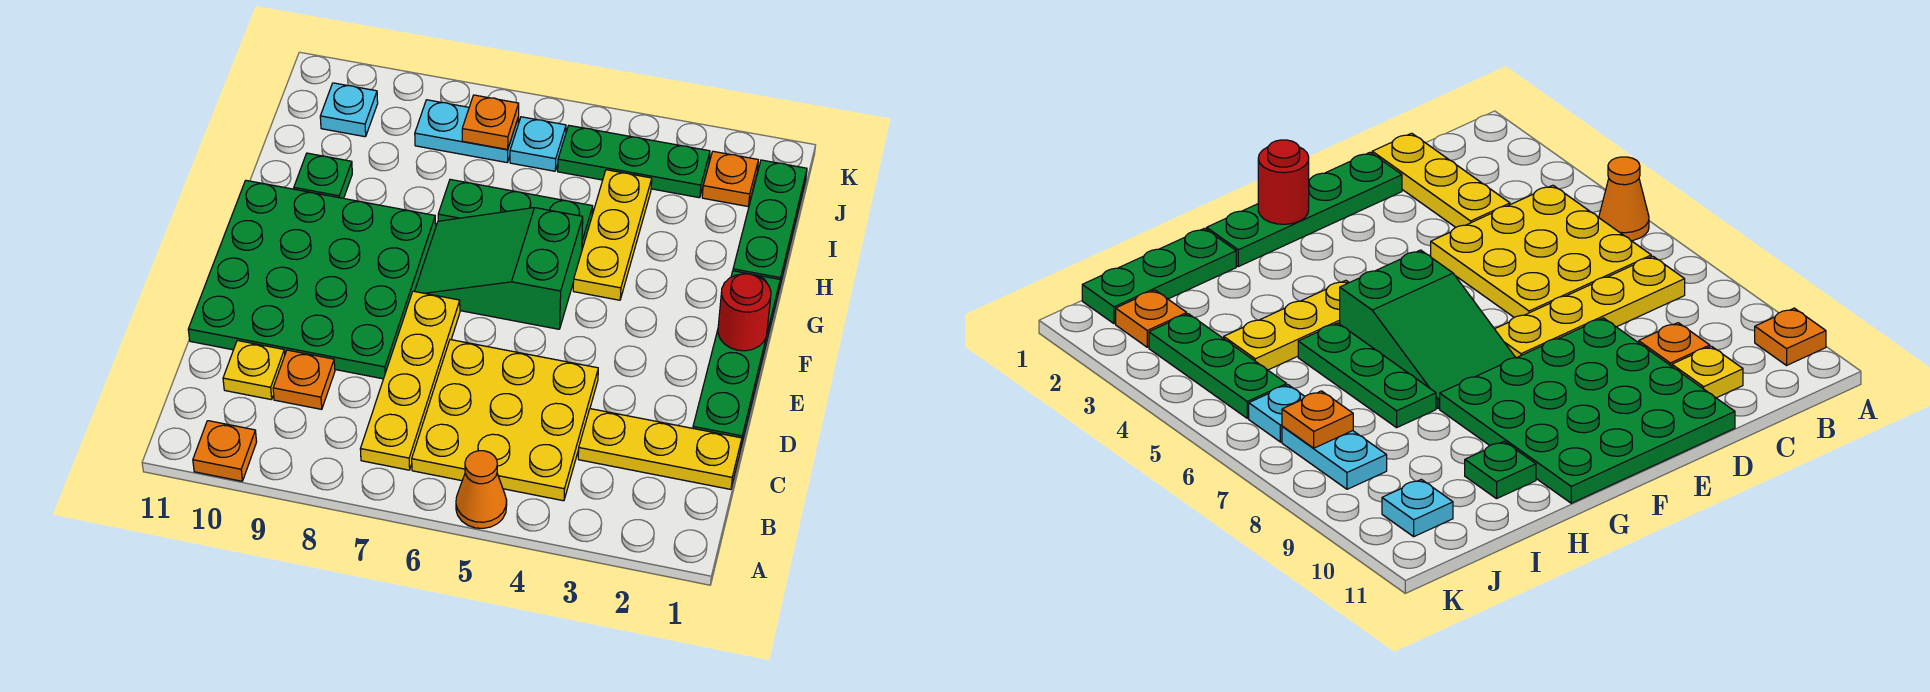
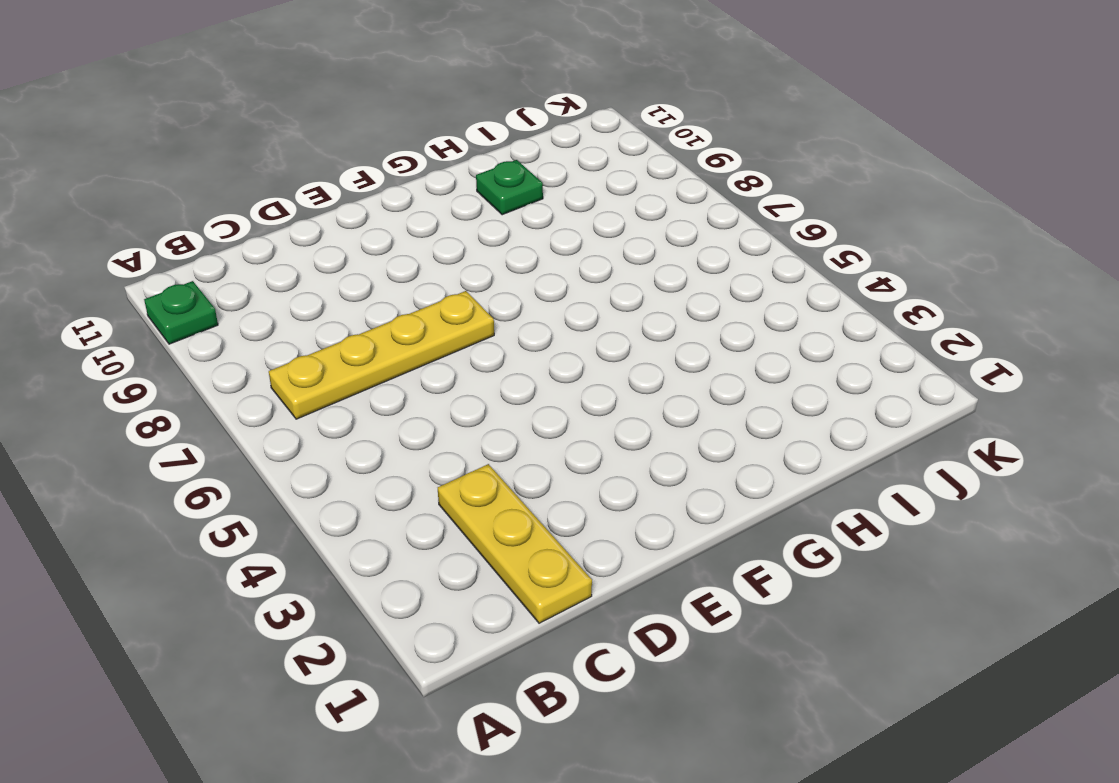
green 1x1 plate [144,281,218,344] -> orange 1x1 plate [193,421,257,481]
none -> orange 1x1 cone [456,451,507,528]
none -> yellow 3x3 plate [412,340,598,501]
none -> orange 1x1 plate [273,350,335,409]

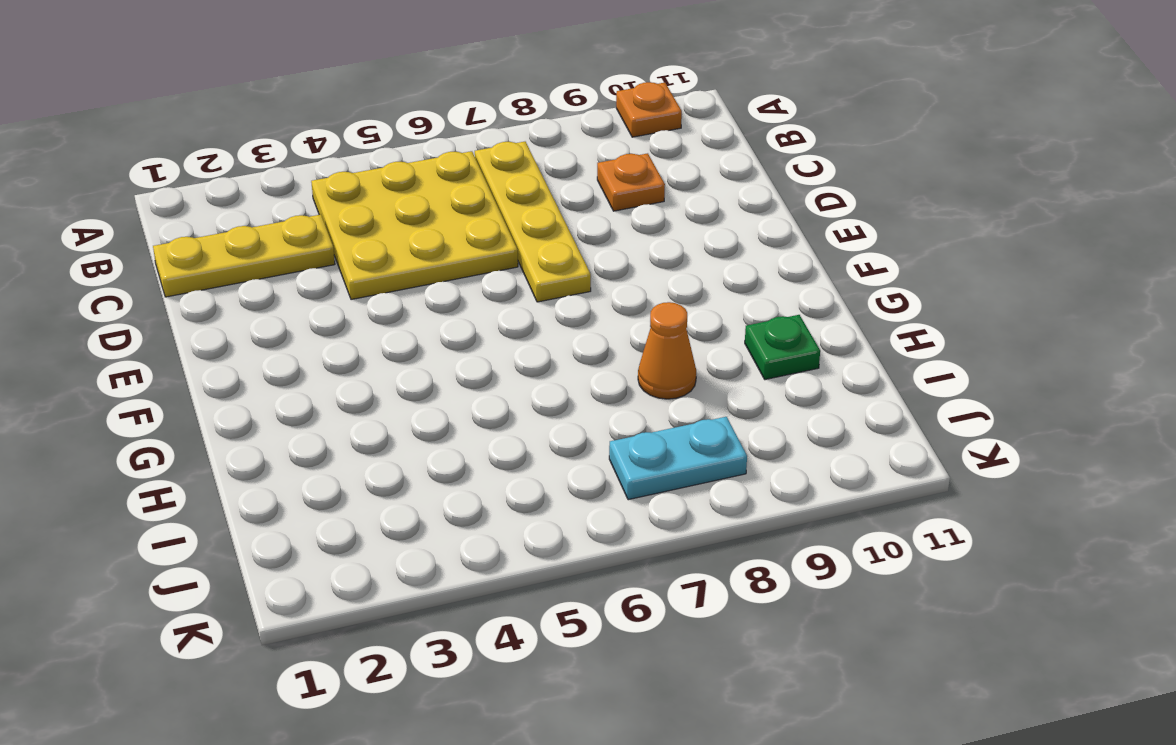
orange 1x1 cone [638,302,696,399] -> orange 1x1 cone moved to [456,451,507,528]
none -> yellow 1x1 plate [223,340,285,400]
none -> green 1x4 plate [693,271,780,446]
none -> green 4x4 plate [188,180,436,379]

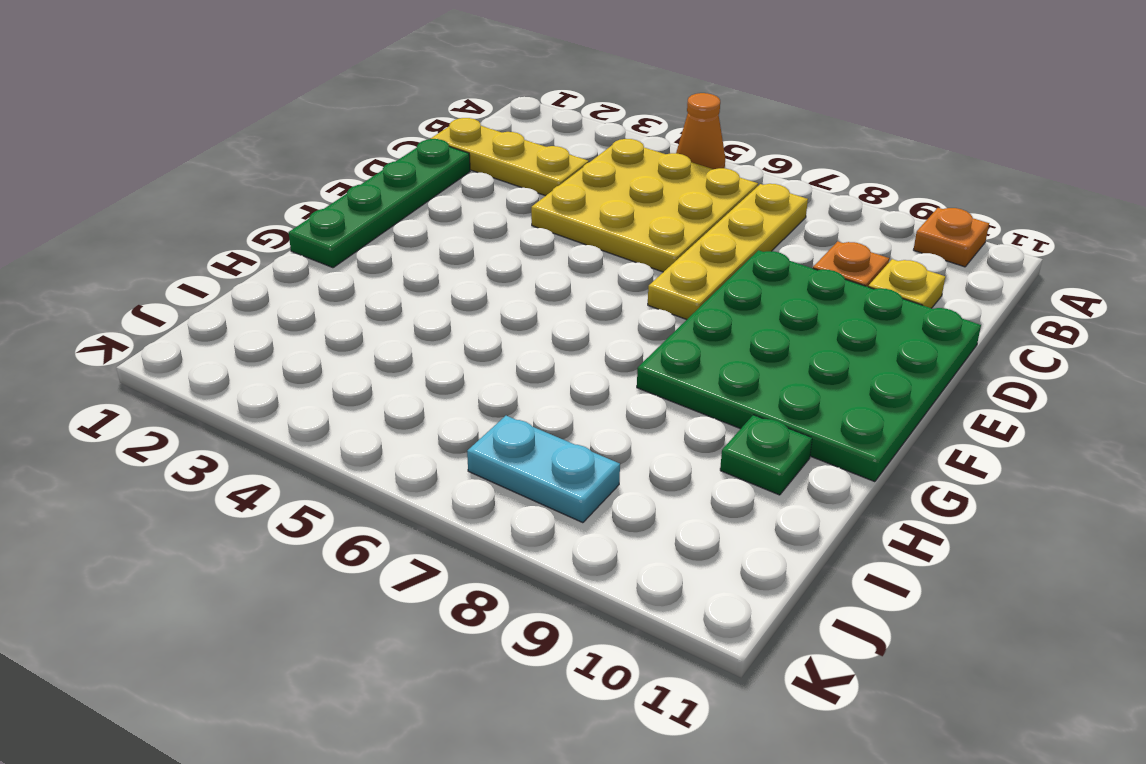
none -> green 2x3 slope [415,208,583,329]
none -> yellow 1x3 plate [573,170,652,300]
none -> green 1x3 plate [733,160,807,288]

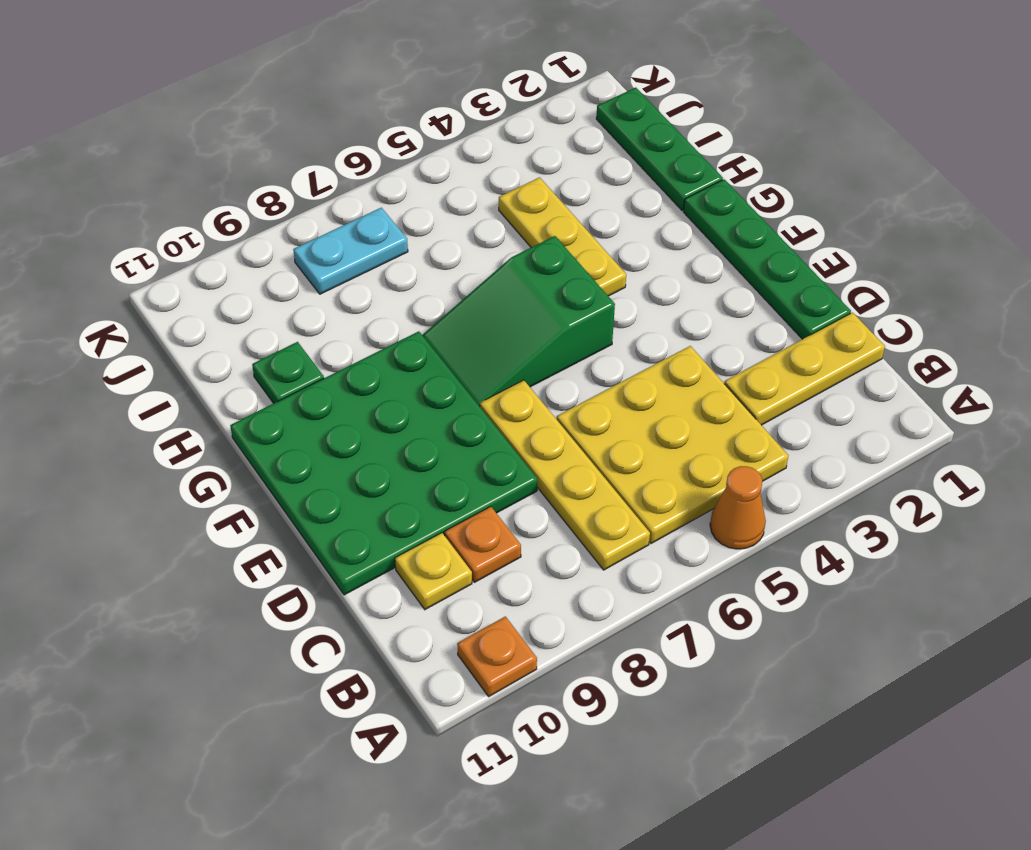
none -> green 1x3 plate [438,179,593,249]
none -> orange 1x1 plate [702,151,758,206]
none -> green 1x3 plate [558,126,710,198]

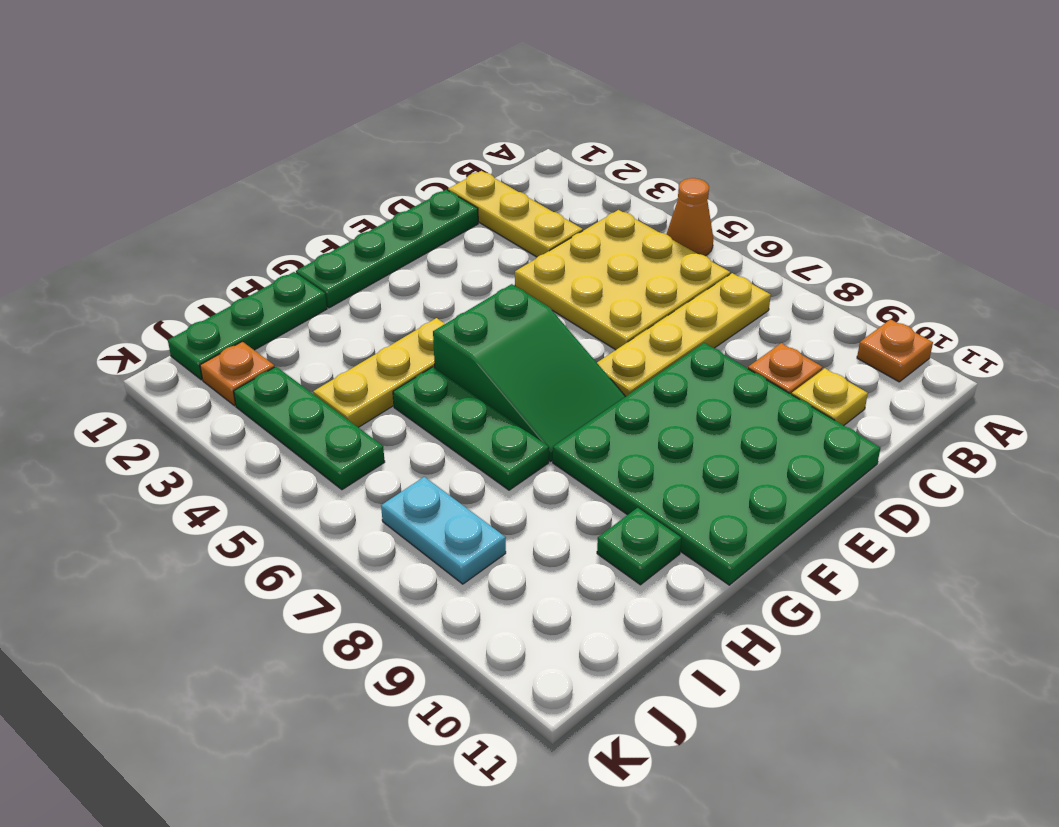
none -> cyan 1x1 plate [510,117,566,171]
none -> cyan 1x1 plate [320,83,378,137]
none -> red 1x1 round brick [718,274,771,351]

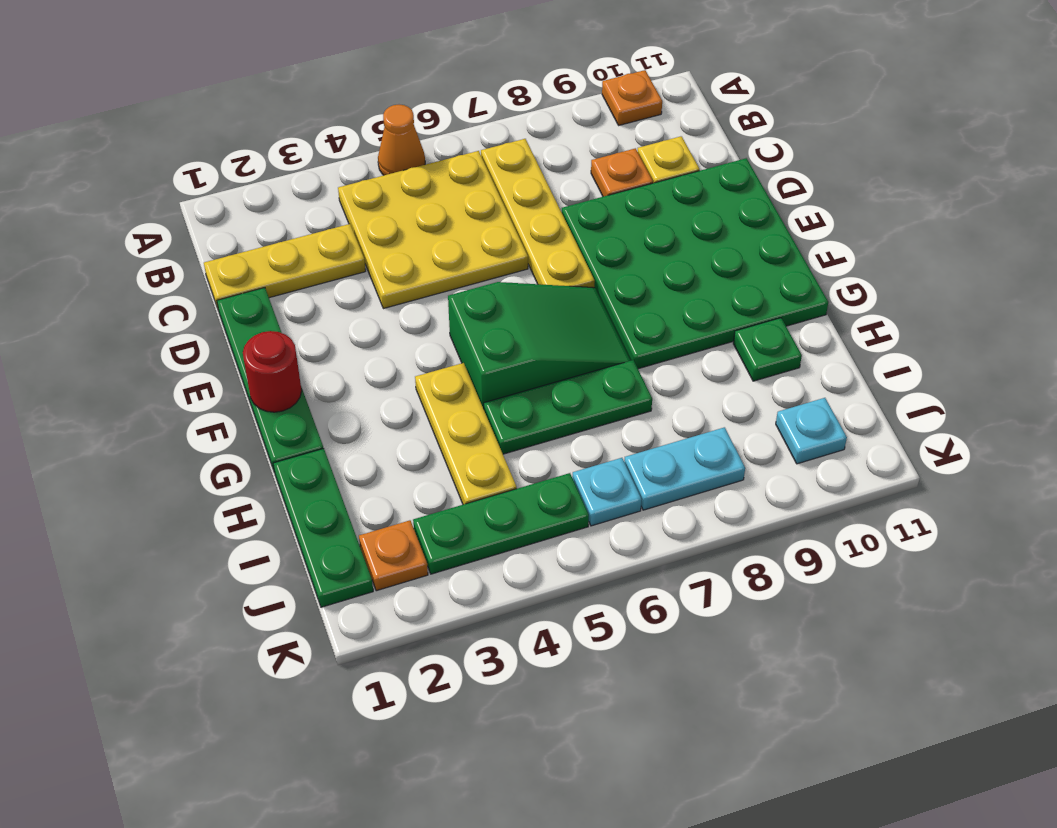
none -> orange 1x1 plate [462,95,519,150]

